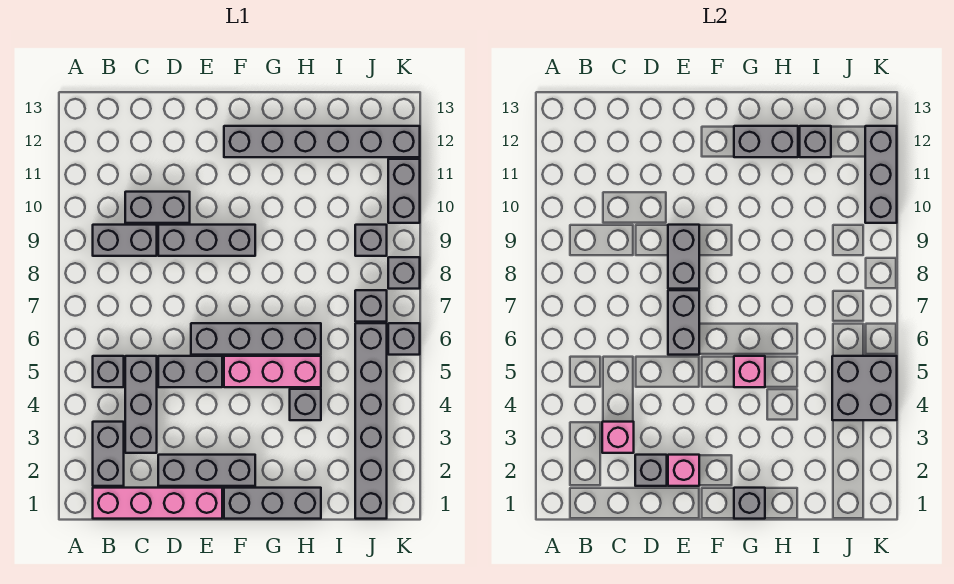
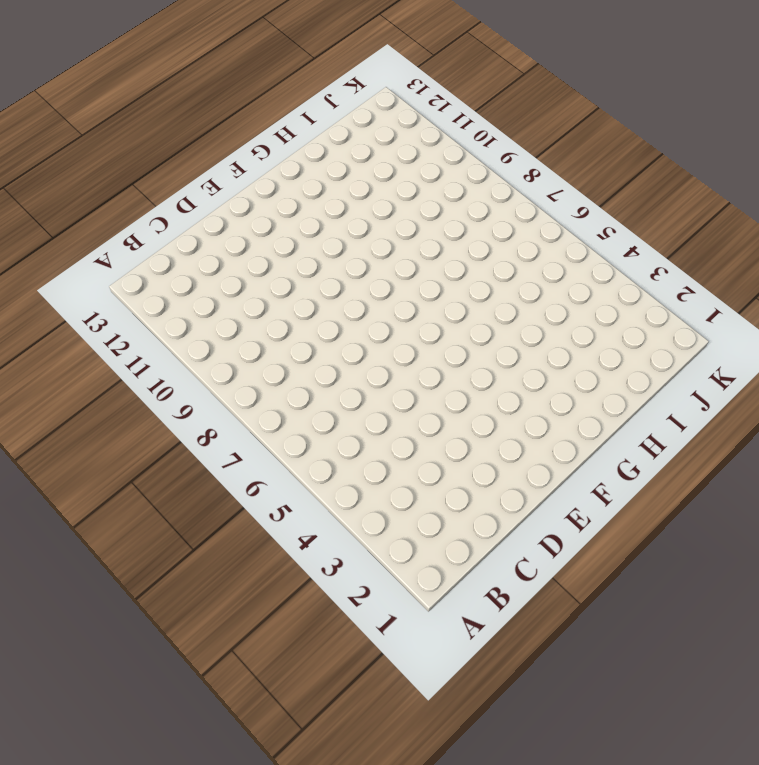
none -> pink 1x4 brick [93,488,222,519]
none -> grey 1x2 brick [93,422,124,486]
none -> grey 1x1 brick [93,356,124,387]
none -> grey 1x2 brick [93,225,157,256]

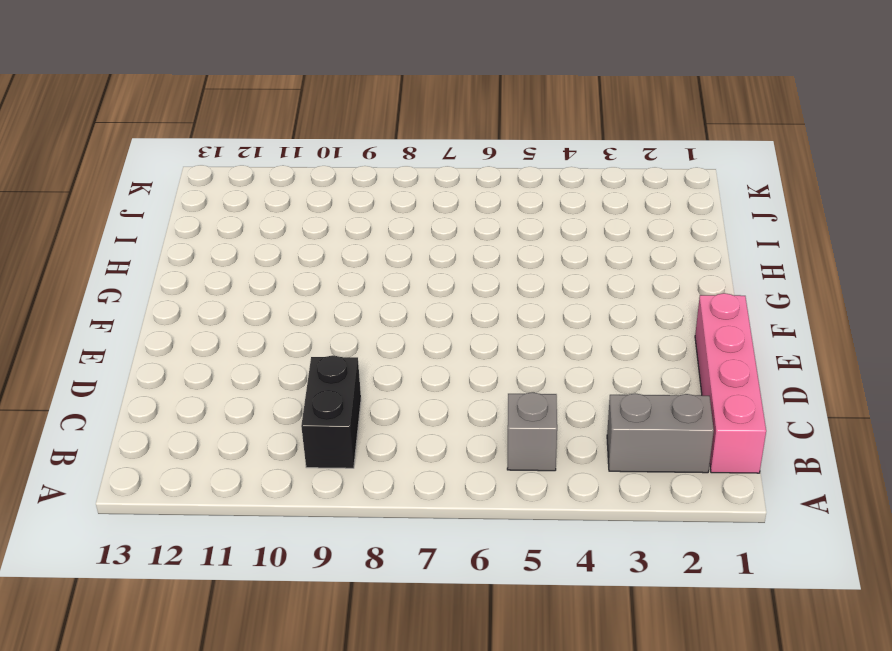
black 1x2 brick [301,355,361,468] -> grey 1x2 brick [93,225,157,256]
none -> grey 1x3 brick [125,356,157,453]
none -> grey 1x2 brick [125,192,190,223]
none -> grey 1x3 brick [158,455,255,486]
none -> grey 1x2 brick [158,356,222,387]

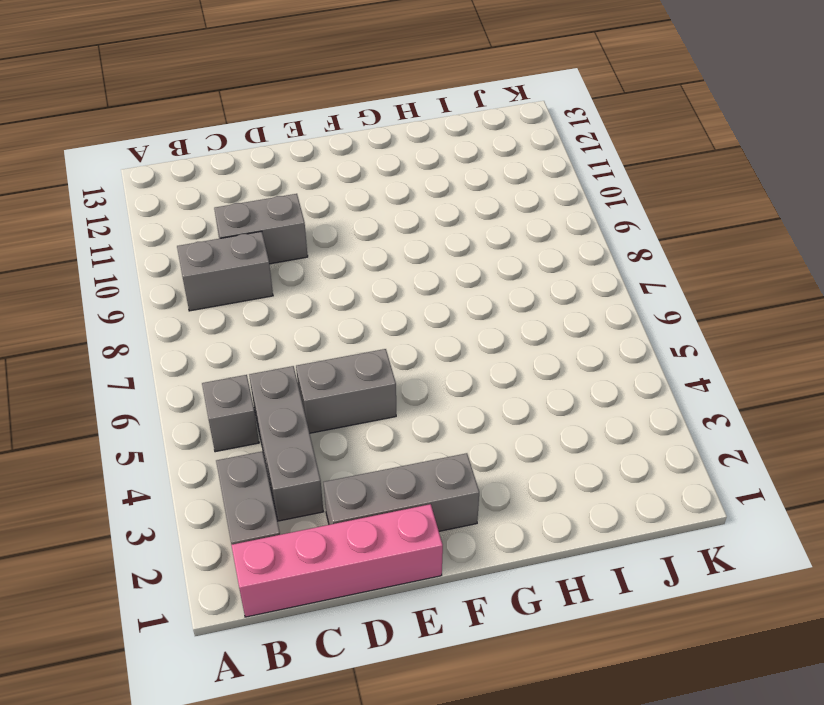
none -> grey 1x3 brick [158,225,255,256]
none -> grey 1x4 brick [191,323,321,355]
none -> grey 1x3 brick [224,488,321,519]
none -> pink 1x3 brick [224,356,321,387]

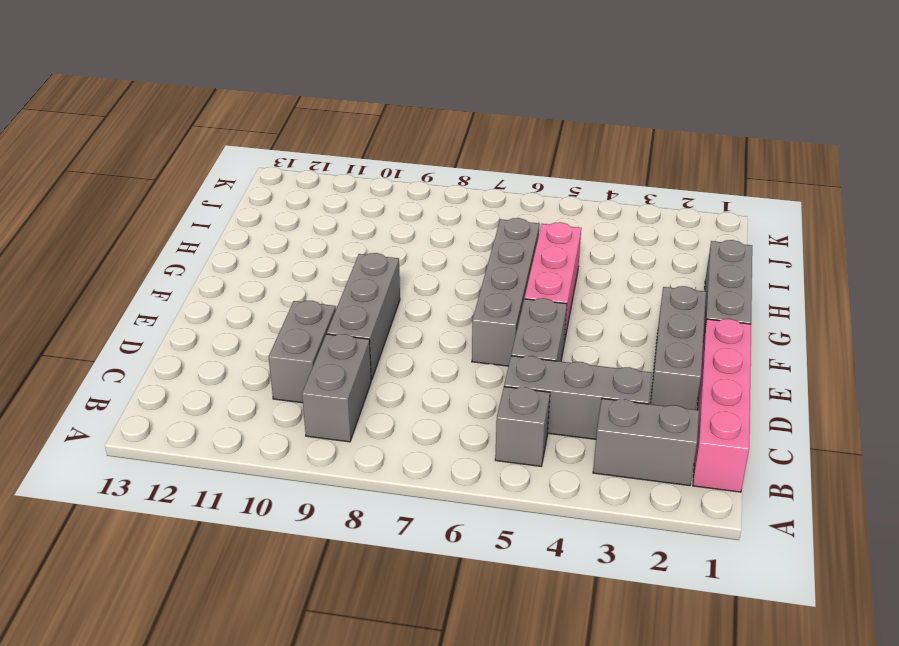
none -> grey 1x6 brick [224,126,420,157]
none -> grey 1x1 brick [290,389,321,420]
none -> grey 1x6 brick [355,323,387,519]
none -> grey 1x1 brick [355,290,387,322]

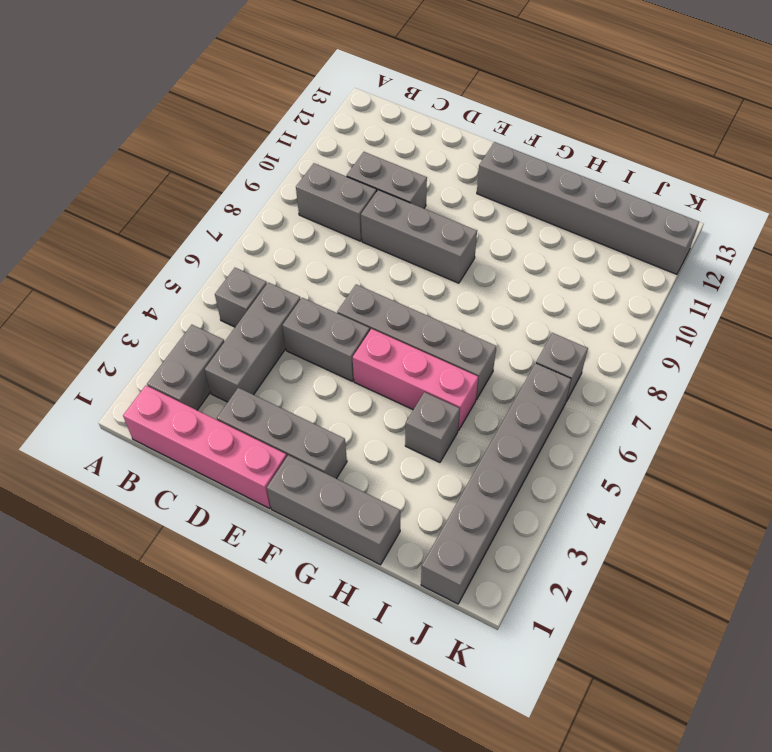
none -> grey 1x1 brick [355,225,387,256]
none -> grey 1x1 brick [388,323,420,355]
none -> grey 1x1 brick [388,257,420,289]
none -> grey 1x2 brick [388,159,420,223]

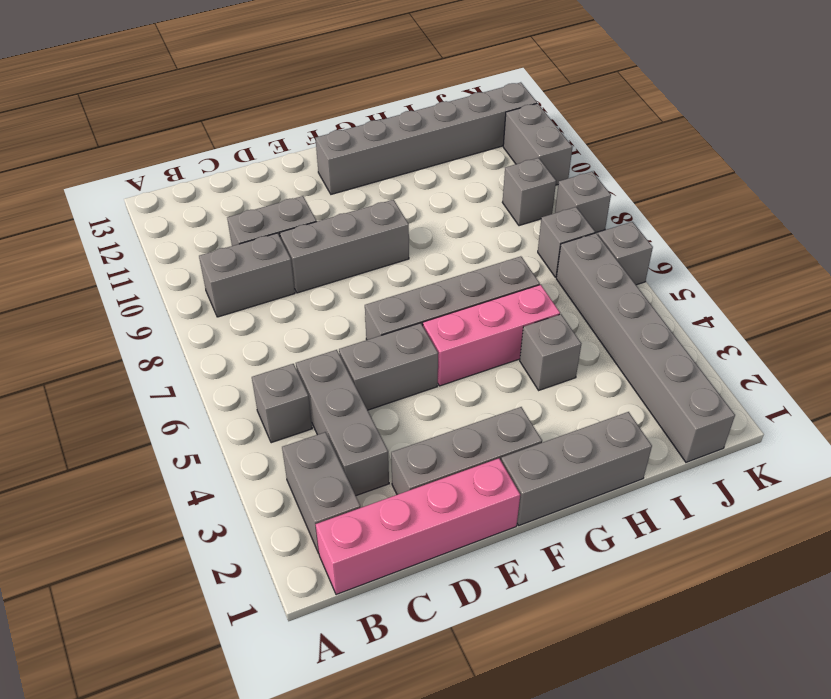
none -> pink 1x1 brick [602,422,634,453]
none -> grey 1x1 brick [635,455,667,486]
none -> pink 1x1 brick [668,455,699,486]
none -> grey 1x2 brick [668,290,699,355]

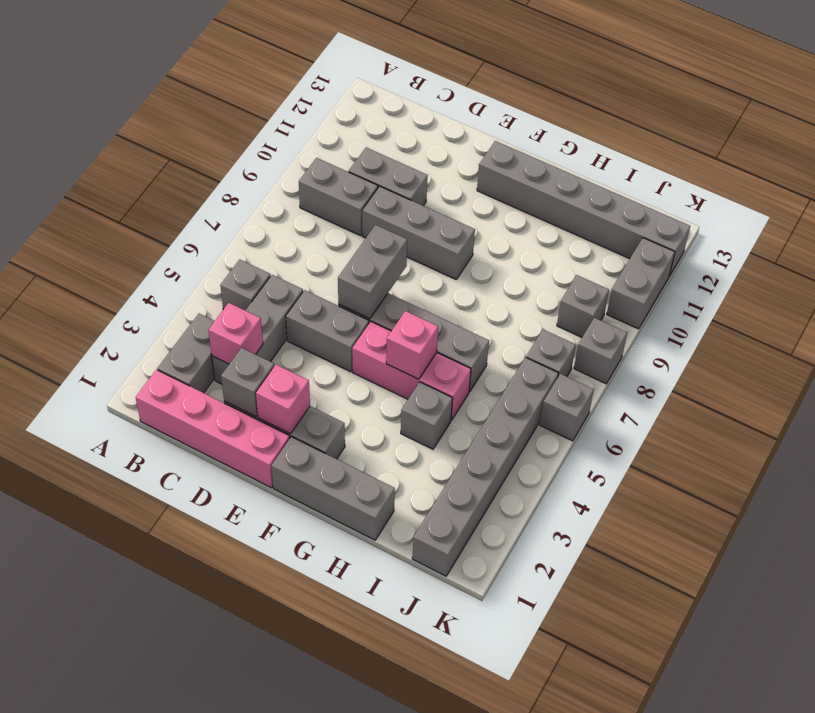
none -> grey 1x2 brick [668,225,699,289]
none -> grey 1x1 brick [734,488,765,519]
none -> grey 1x2 brick [734,126,798,157]
none -> grey 1x1 brick [800,126,831,157]

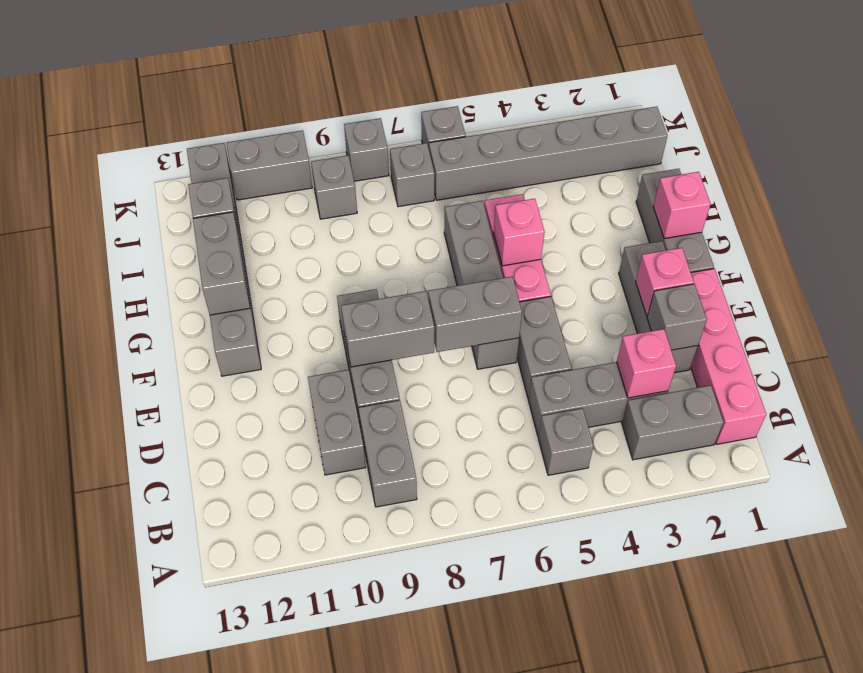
pink 1x1 brick [653,172,711,239] -> grey 1x1 brick [734,488,765,519]
none -> grey 1x1 brick [290,389,321,420]
none -> grey 2x2 brick [832,356,897,420]
none -> grey 1x3 brick [865,126,897,223]

